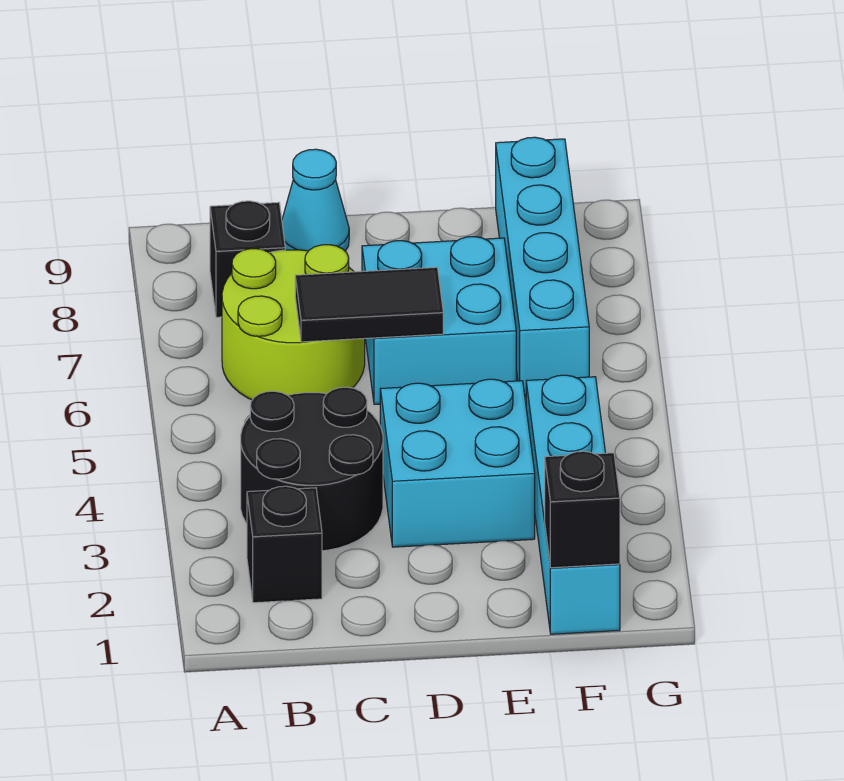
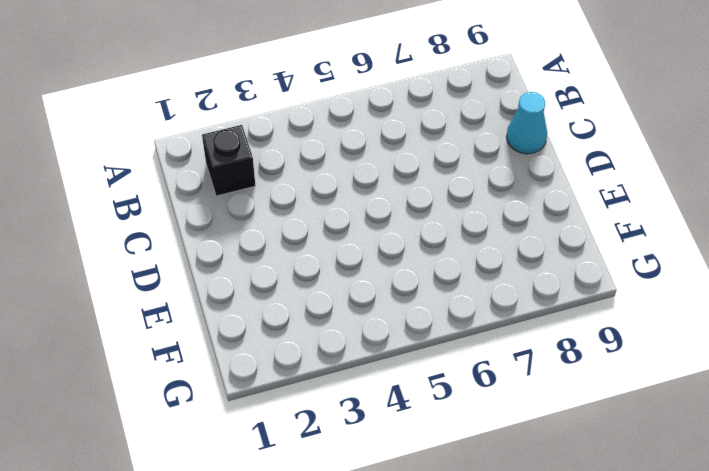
none -> black 2x2 round brick [241,387,383,551]
none -> lime 2x2 round brick [222,245,365,400]

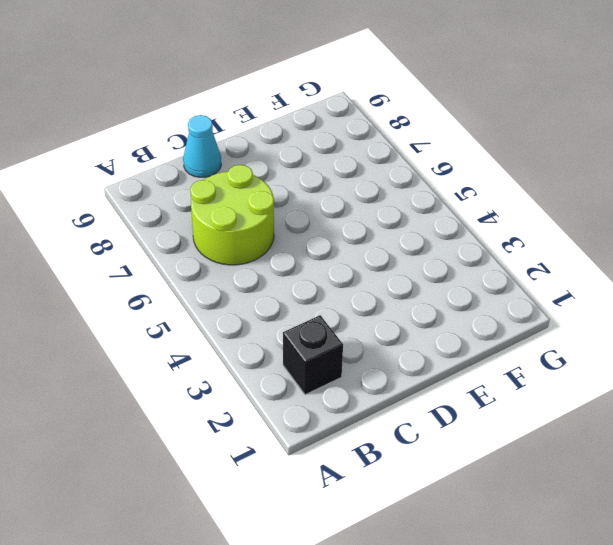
none -> black 2x2 round brick [241,387,383,551]
none -> black 1x1 brick [210,201,285,317]

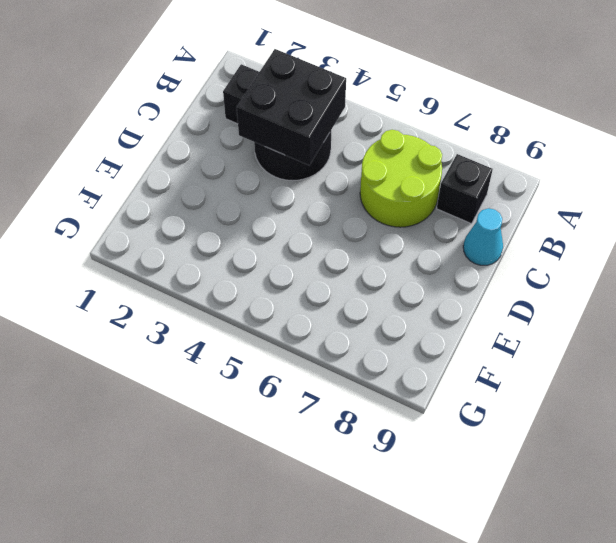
black 2x2 brick [237,49,346,165] -> none
none -> cyan 2x2 brick [380,379,535,547]
none -> cyan 2x2 brick [362,237,516,404]

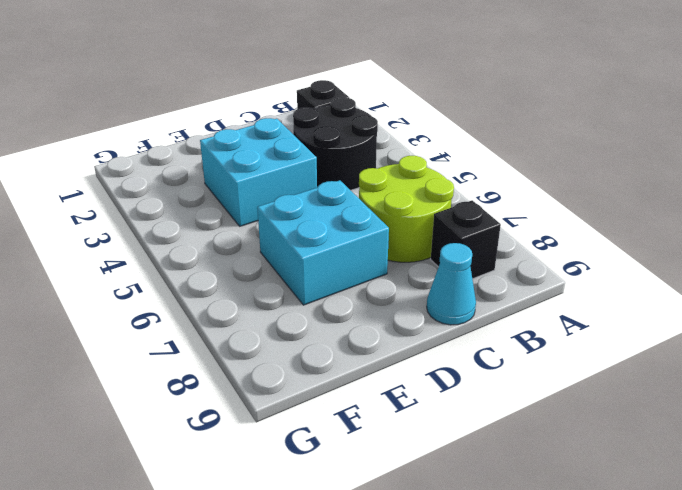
none -> cyan 1x4 brick [526,375,620,634]
none -> cyan 1x4 brick [496,137,589,396]

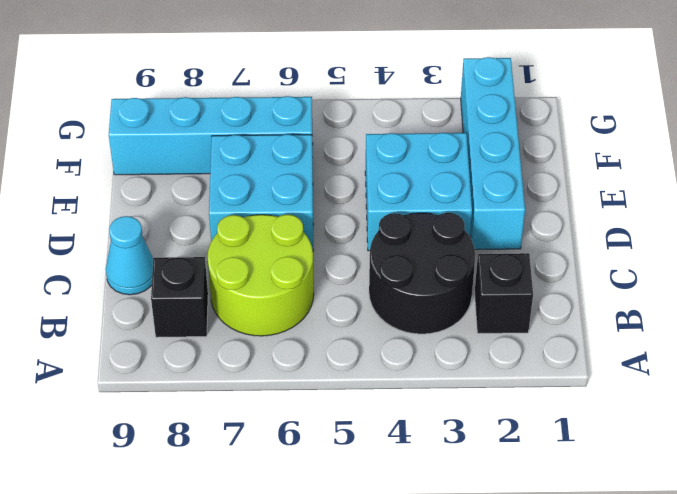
cyan 1x4 brick [461,57,525,250] -> cyan 1x4 brick turned to [526,375,620,634]
none -> black 1x2 tile [295,267,443,342]
none -> black 1x1 brick [545,451,620,568]

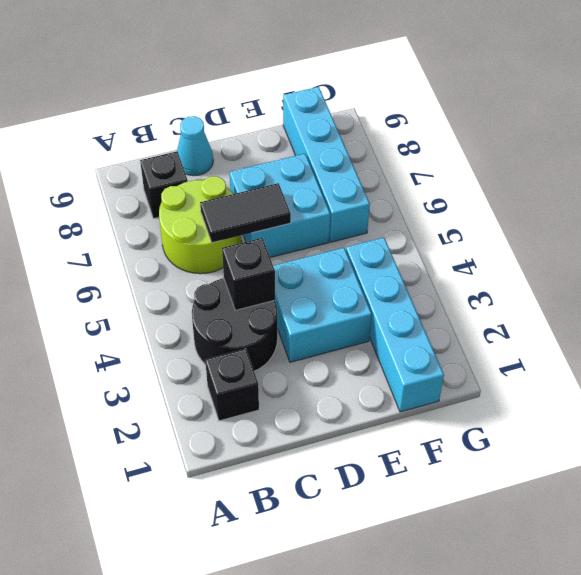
black 1x1 brick [222,238,275,310] -> black 1x1 brick moved to [545,451,620,568]

